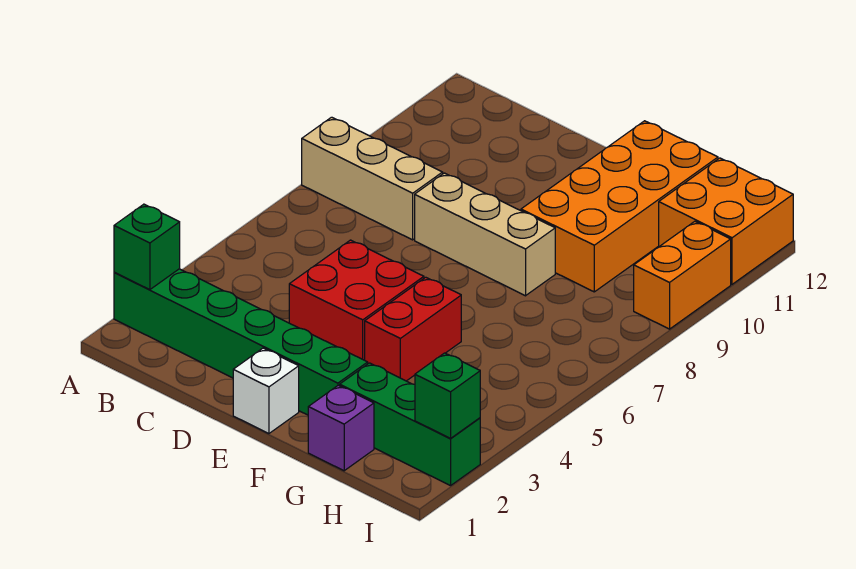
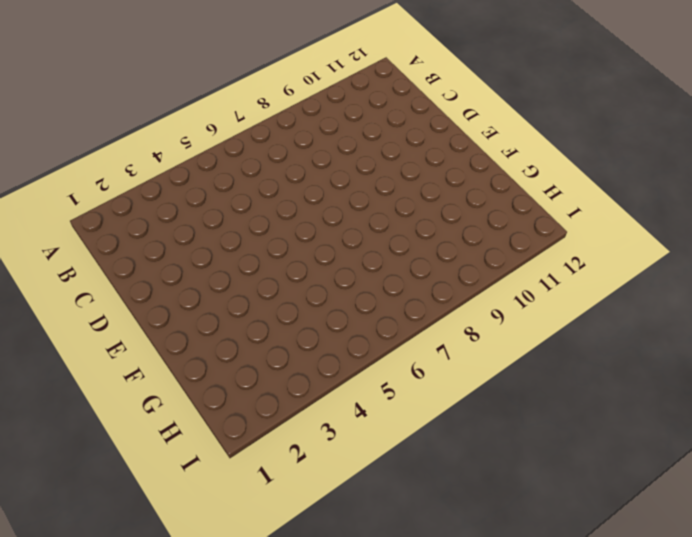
none -> green 1x6 brick [114,269,368,415]
none -> tan 1x3 brick [302,117,443,240]
none -> red 2x2 brick [289,240,424,360]

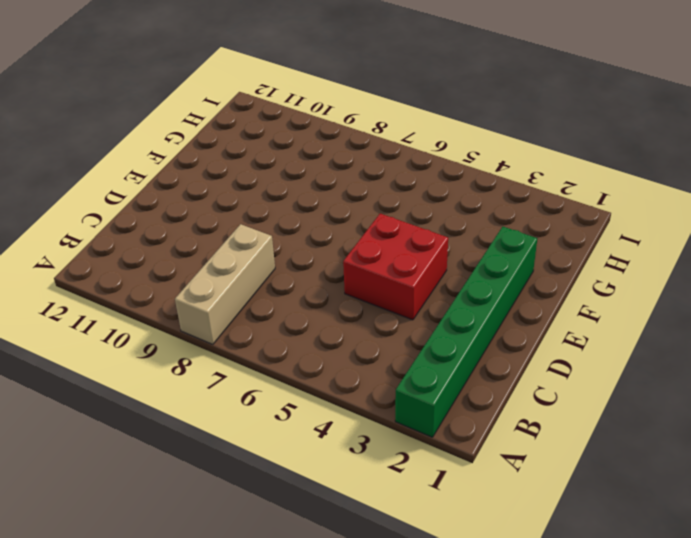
none -> tan 1x3 brick [415,173,555,296]
none -> white 1x1 brick [233,348,299,434]
none -> red 1x2 brick [365,277,461,381]

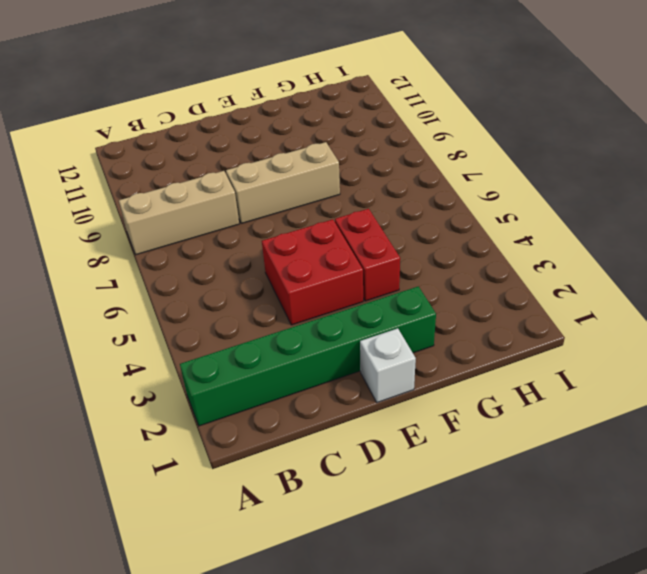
none -> orange 2x4 brick [521,121,718,292]
none -> purple 1x1 brick [308,385,374,471]
none -> green 1x3 brick [340,363,480,486]

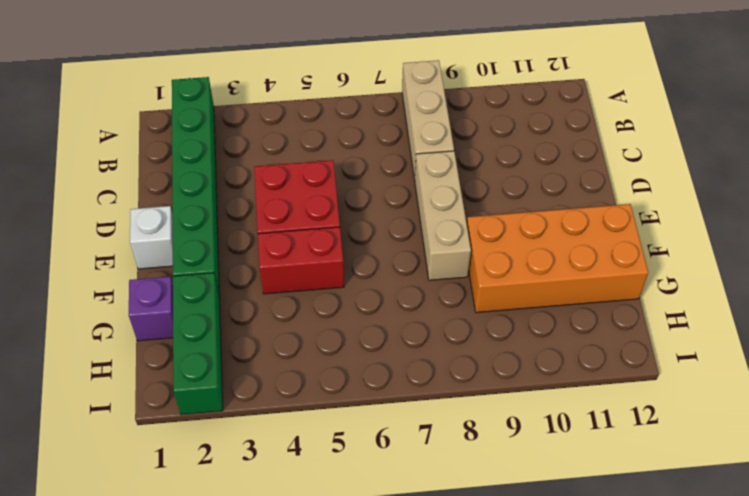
none -> orange 2x2 brick [659,158,793,284]
none -> orange 1x2 brick [634,221,731,329]
none -> green 1x1 brick [114,204,180,290]

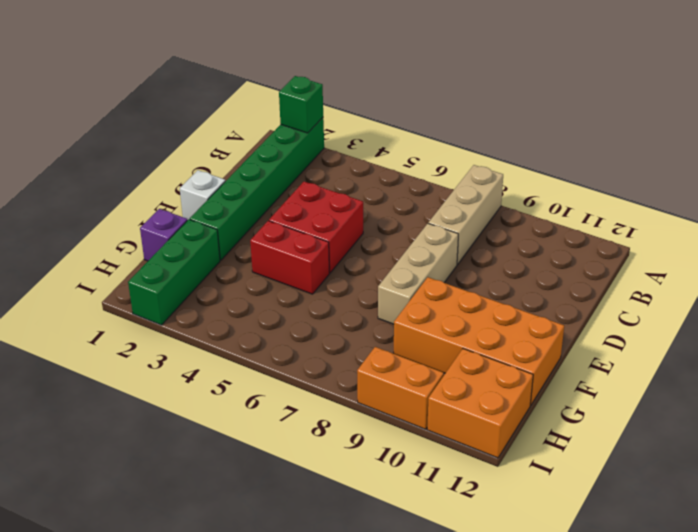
none -> green 1x1 brick [415,353,480,438]

